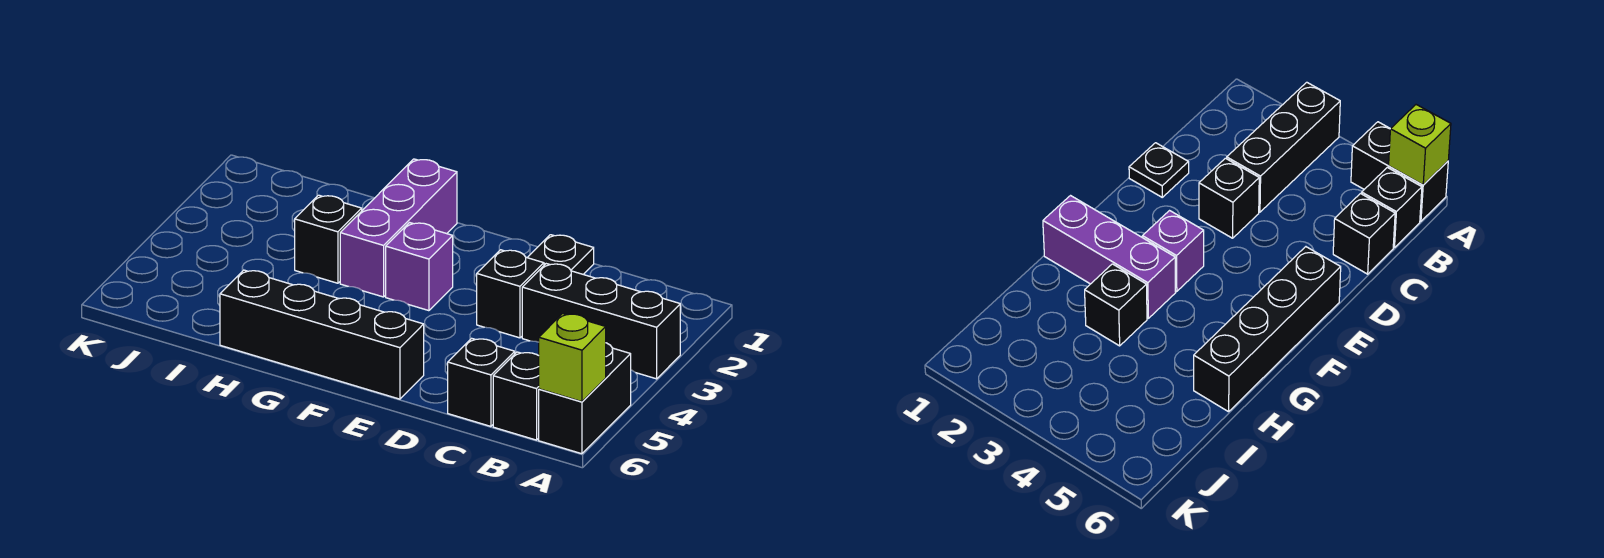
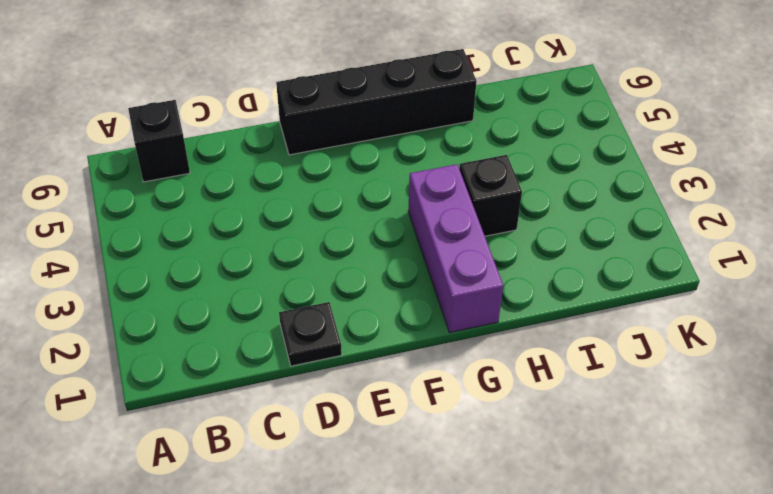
none -> black 1x3 brick [522,264,680,379]
none -> black 1x2 brick [539,343,631,454]

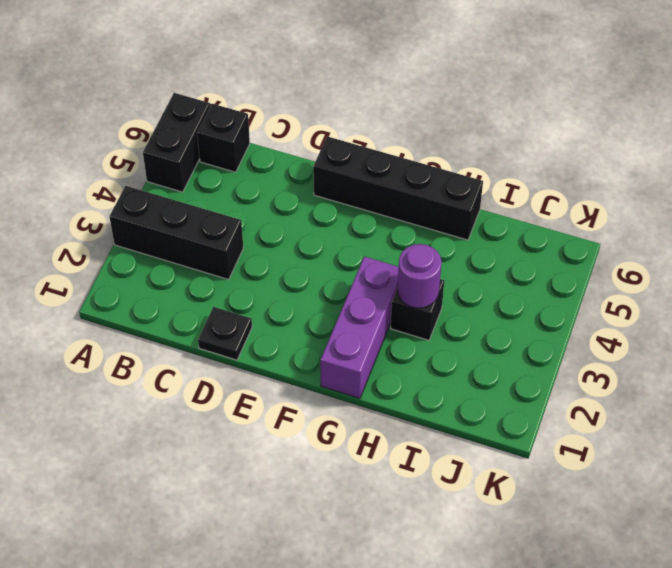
purple 1x1 round brick [397,244,442,308] -> none
none -> black 1x1 brick [448,338,515,426]
none -> black 1x1 brick [477,250,544,338]

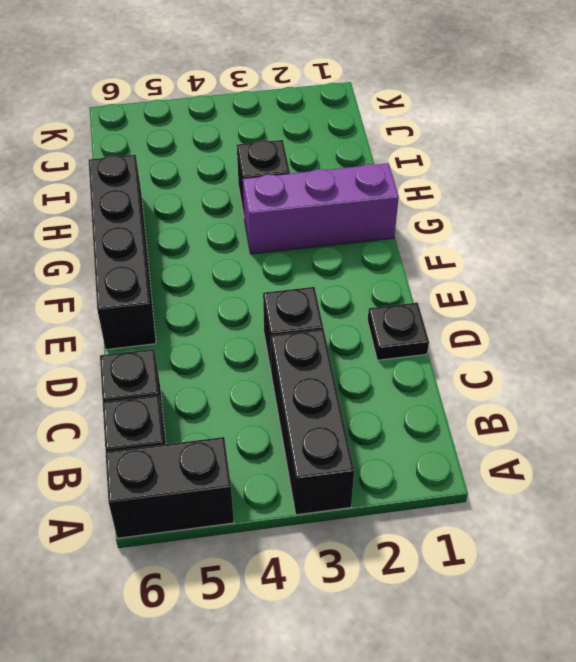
none -> purple 1x1 brick [386,223,453,311]
none -> lime 1x1 brick [539,314,606,402]

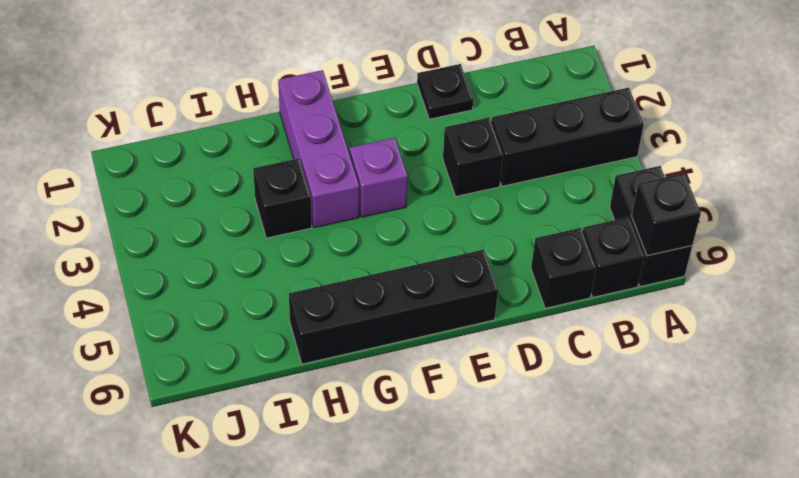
black 1x1 brick [632,173,701,256] -> lime 1x1 brick [539,314,606,402]

